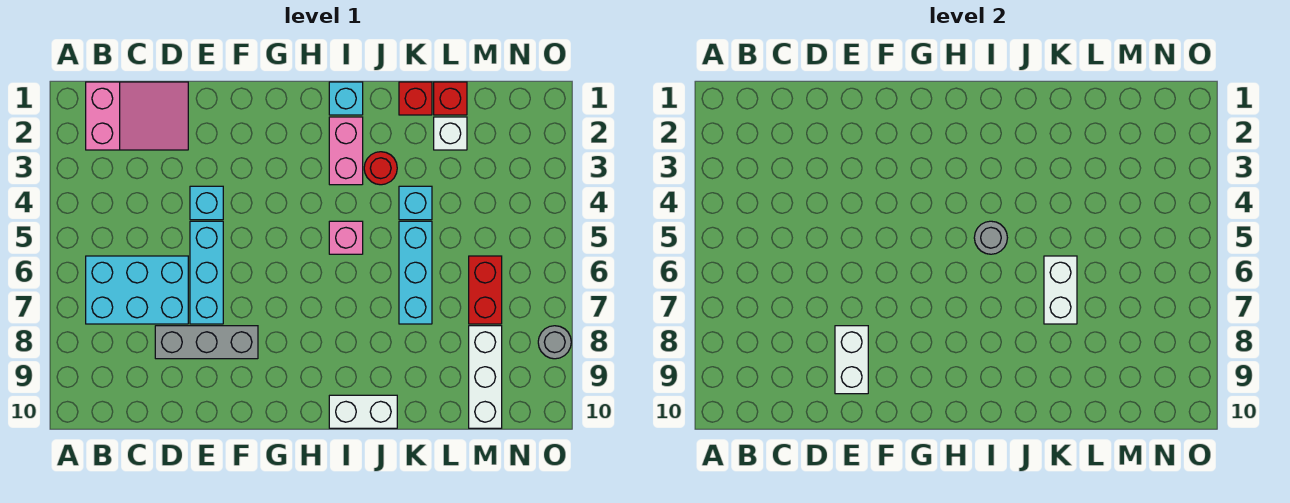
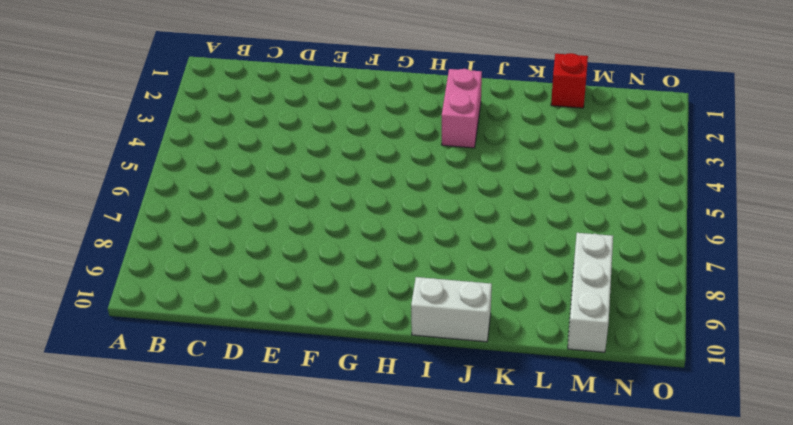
none -> pink 2x3 slope [86,82,188,150]
none -> cyan 2x3 brick [86,256,188,324]
none -> grey 1x3 brick [155,326,258,359]

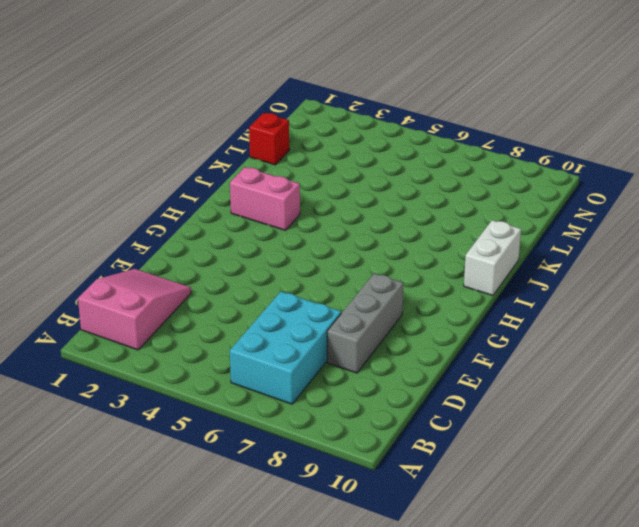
none -> cyan 1x1 brick [190,186,223,220]
none -> cyan 1x3 brick [190,221,223,324]
none -> cyan 1x1 brick [329,82,363,115]

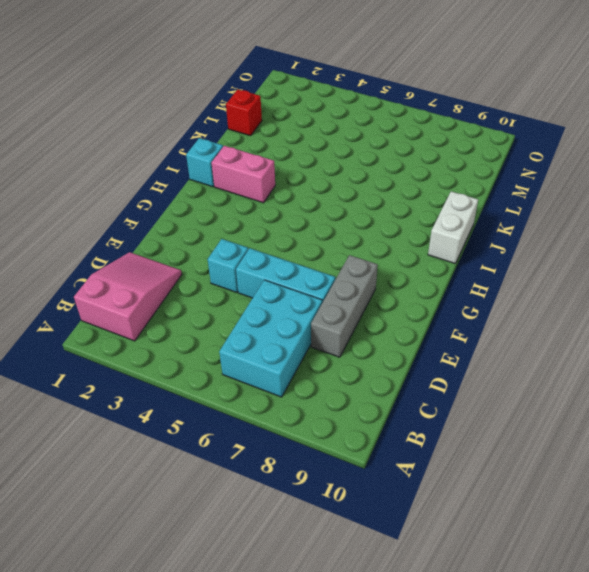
none -> pink 1x1 brick [329,221,363,254]
none -> red 1x1 round brick [364,152,397,185]
none -> red 1x1 brick [399,82,432,115]

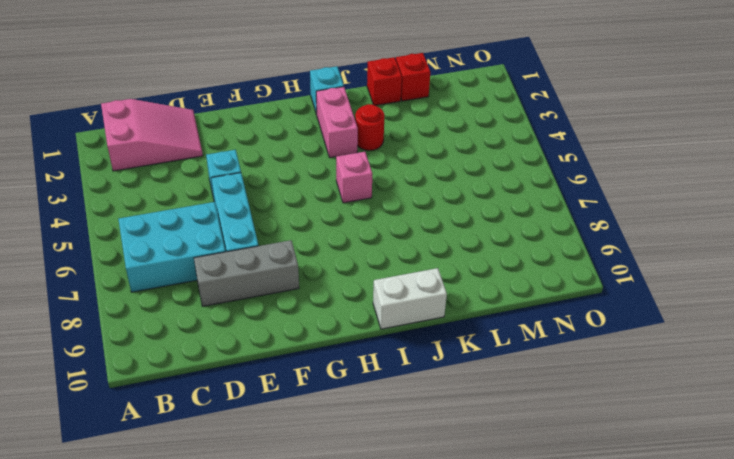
none -> cyan 1x1 brick [399,186,432,220]
none -> cyan 1x3 brick [399,221,432,324]
none -> white 1x1 brick [434,117,467,150]

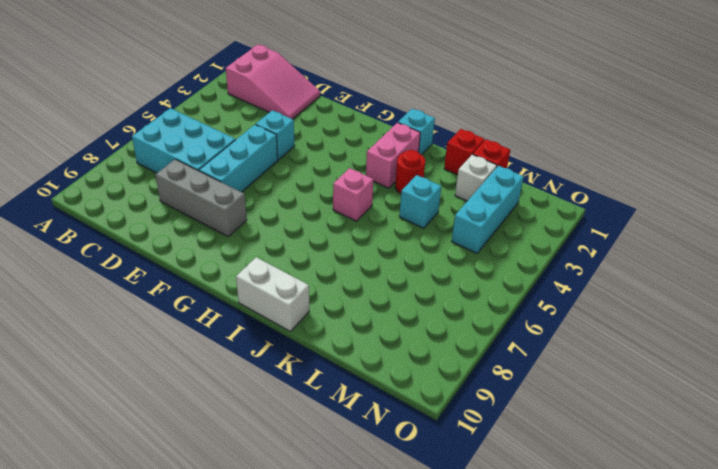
cyan 1x3 brick [452,166,524,253] -> cyan 1x3 brick moved to [399,221,432,324]
none -> red 1x2 brick [469,256,502,324]
none -> white 1x3 brick [469,326,502,428]
none -> grey 1x1 round brick [538,326,571,359]

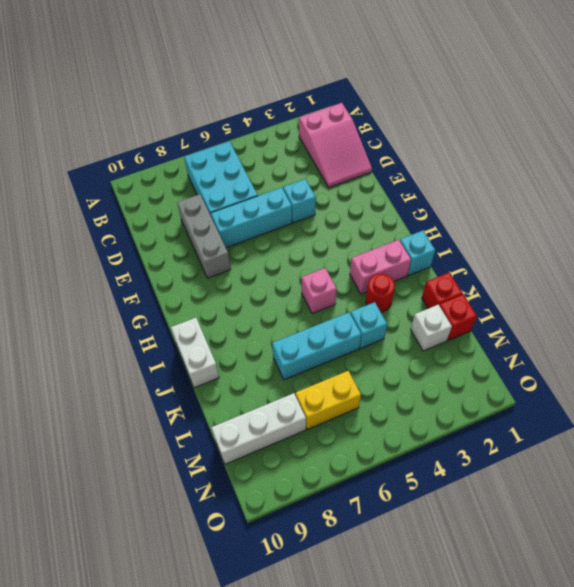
yellow 1x2 brick [296,371,361,430] -> red 1x2 brick [469,256,502,324]
none -> grey 1x1 round brick [538,326,571,359]
none -> white 1x2 brick [835,326,868,394]
none -> grey 1x1 round brick [974,221,1007,254]

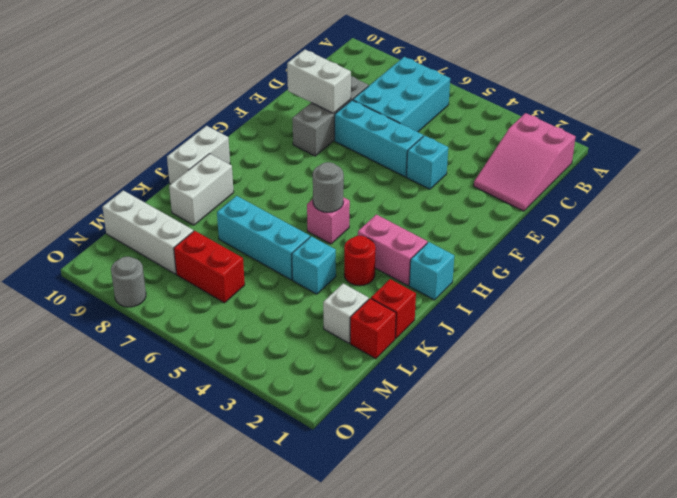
white 1x2 brick [169,154,234,225] -> white 1x2 brick turned to [1044,256,1077,324]

